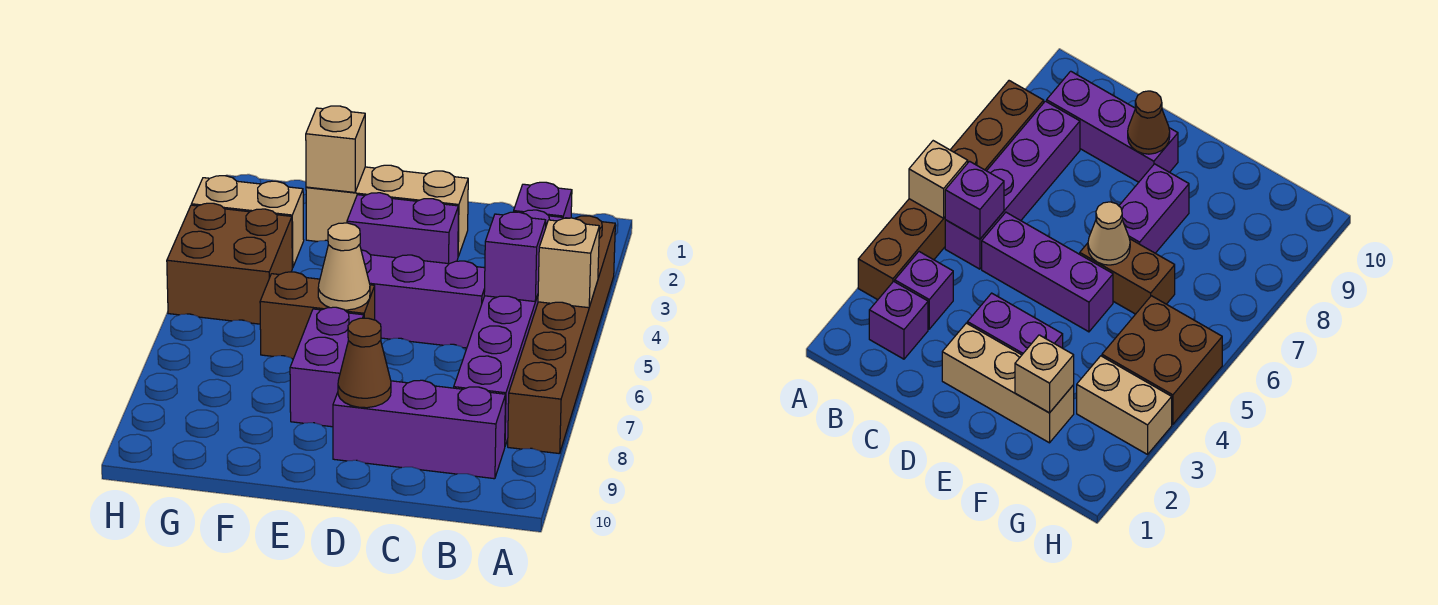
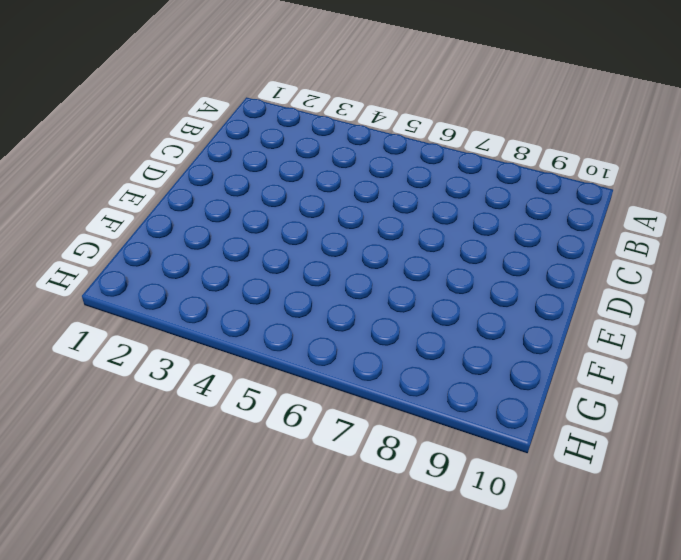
none -> brown 1x6 brick [508,216,615,454]
none -> purple 1x1 brick [514,182,572,218]
none -> purple 1x1 brick [895,252,953,329]

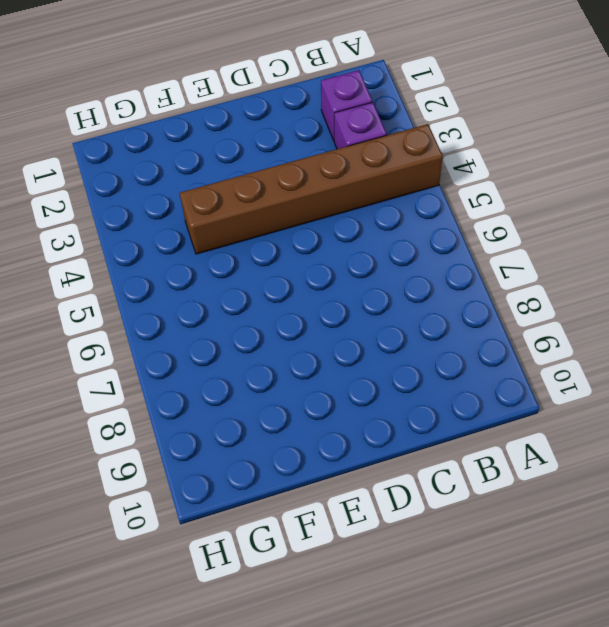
brown 1x6 brick [180,124,443,254] -> brown 1x6 brick turned to [508,216,615,454]
none -> purple 1x4 brick [454,295,538,446]
none -> purple 1x3 brick [333,380,506,479]
none -> purple 1x3 brick [361,250,485,348]

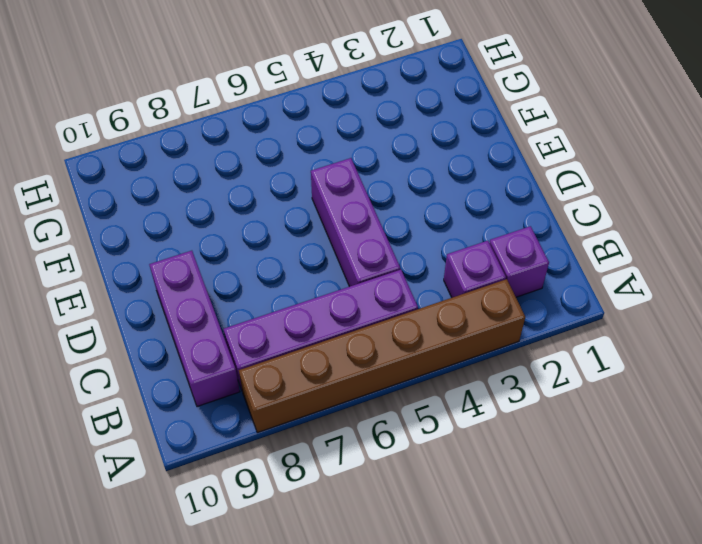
none -> tan 1x3 brick [306,165,468,256]
none -> purple 1x2 brick [347,193,458,264]
none -> brown 1x2 brick [260,272,375,359]

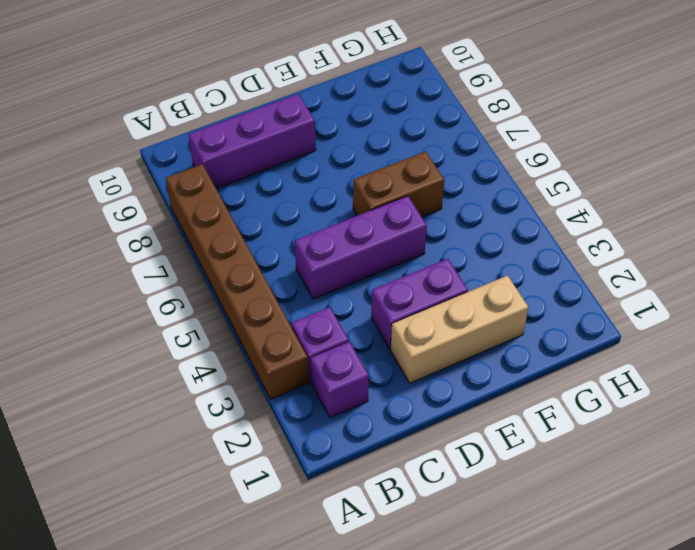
none -> purple 1x4 brick [454,295,538,446]
none -> purple 1x2 brick [290,307,364,427]
none -> tan 1x2 brick [191,176,304,268]

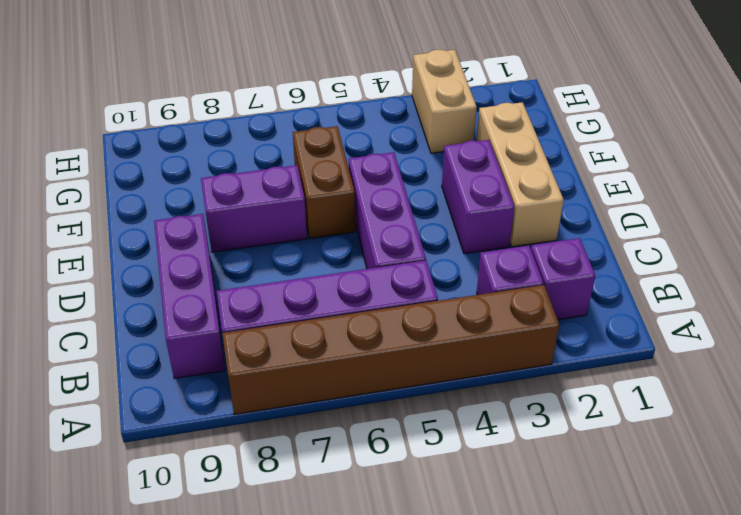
none -> brown 2x2 brick [167,203,292,324]
none -> tan 1x1 brick [538,218,599,308]
none -> purple 1x1 brick [484,212,546,301]

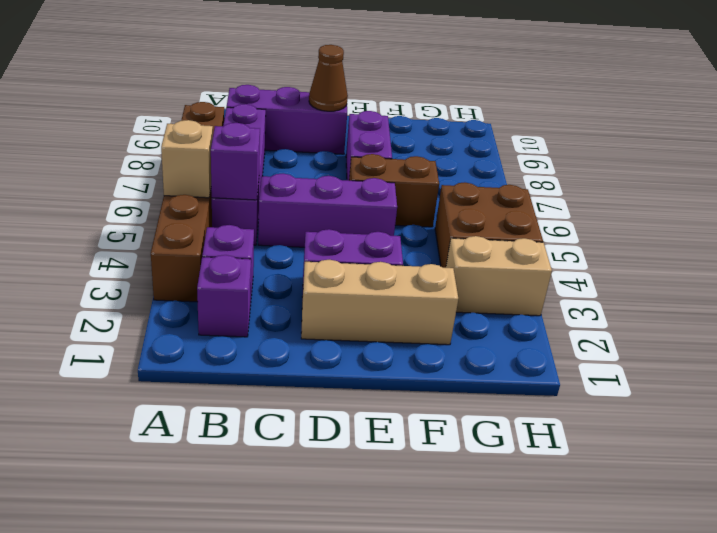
none -> tan 1x1 cone [318,223,370,310]
none -> tan 1x1 brick [306,106,365,192]

